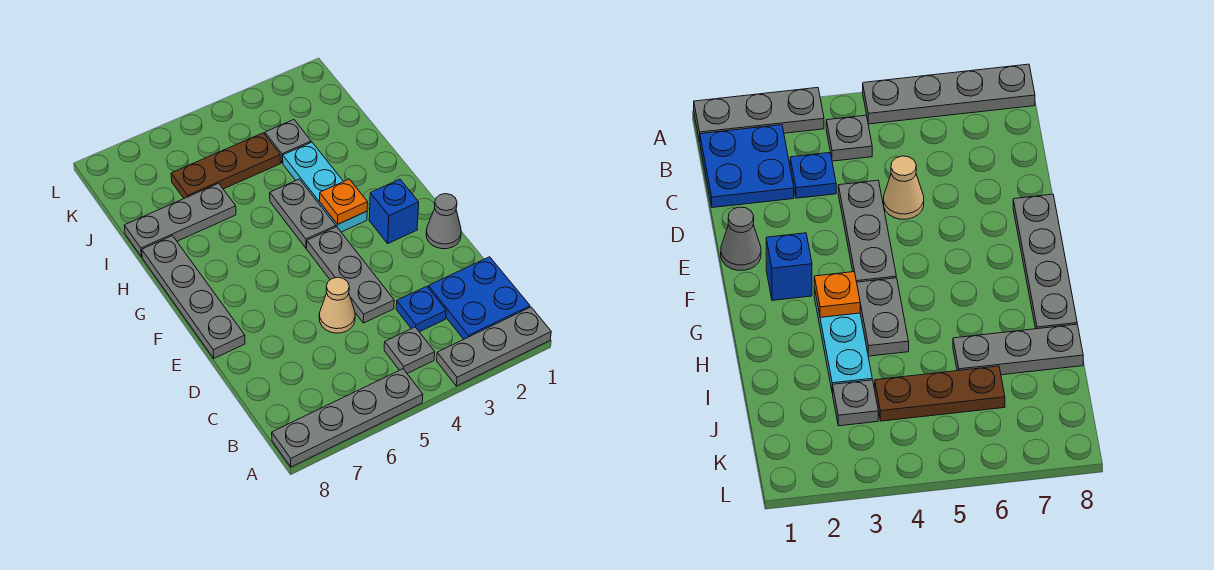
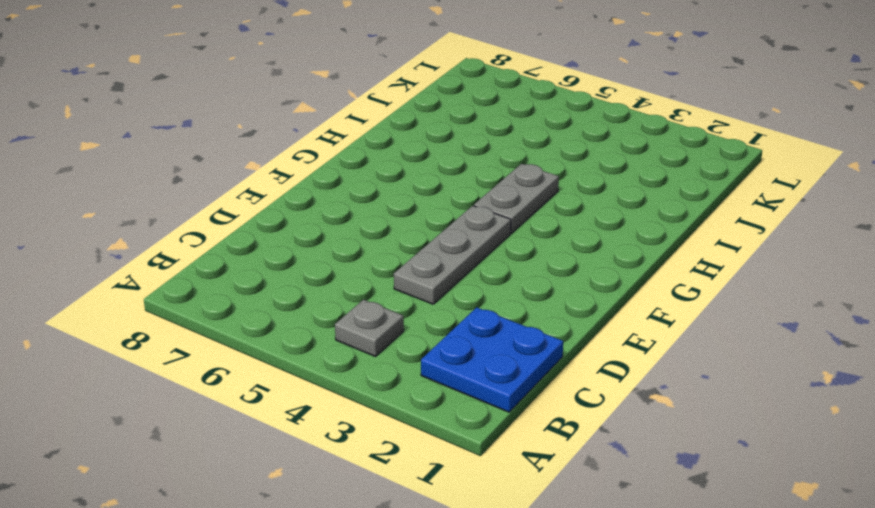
none -> grey 1x3 plate [437,307,551,386]
none -> grey 1x4 plate [272,369,423,467]
none -> blue 1x1 plate [396,286,446,332]

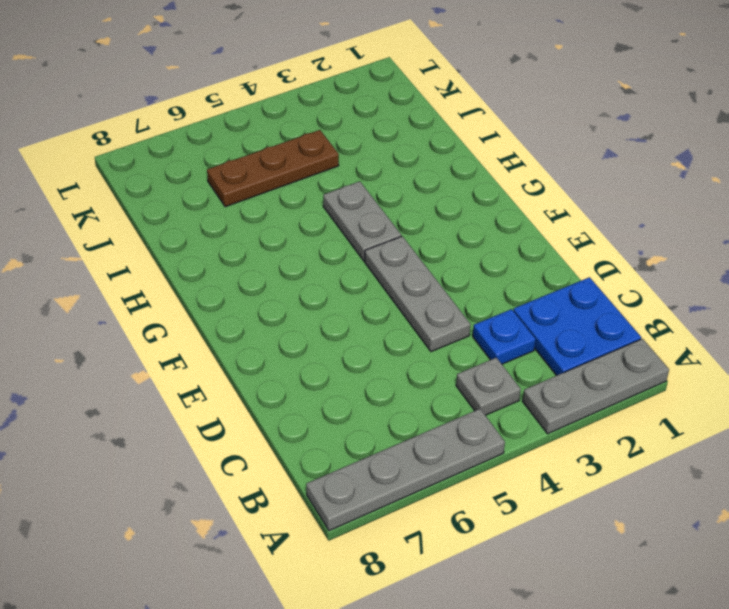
none -> tan 1x1 cone [319,277,355,333]
none -> grey 1x1 cone [426,194,461,249]
none -> grey 1x4 plate [142,236,245,358]

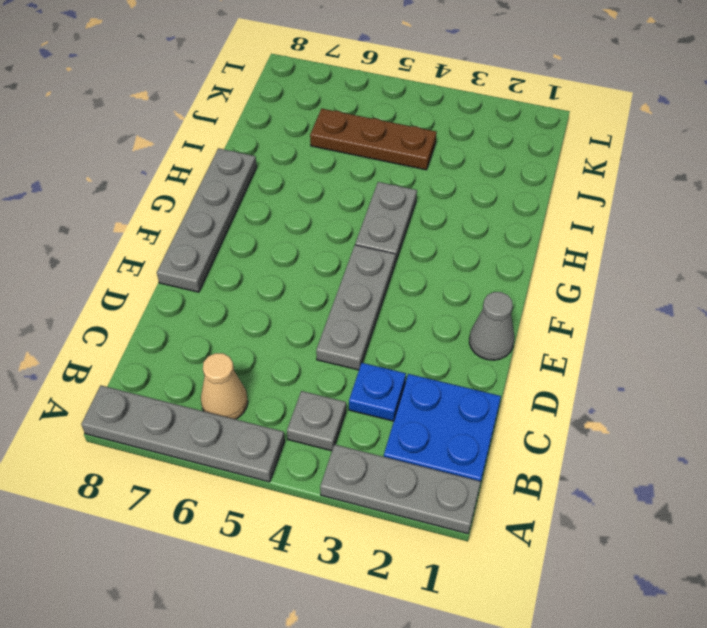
tan 1x1 cone [201,353,248,419] -> tan 1x1 cone moved to [319,277,355,333]
none -> blue 1x1 brick [369,179,419,243]
none -> cyan 1x3 plate [283,142,367,232]
none -> grey 1x3 plate [124,183,236,257]

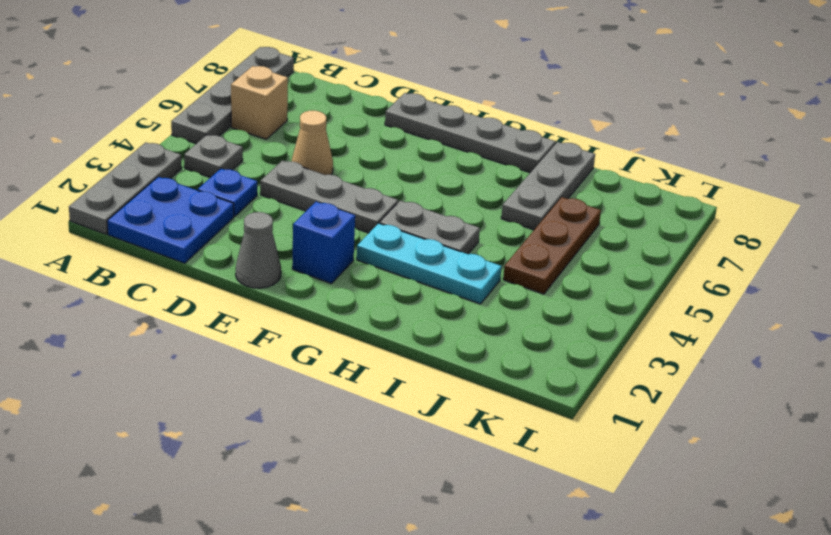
tan 1x1 brick [231,66,288,139] -> none
none -> grey 1x1 plate [265,120,311,163]
none -> orange 1x1 plate [320,179,368,225]

